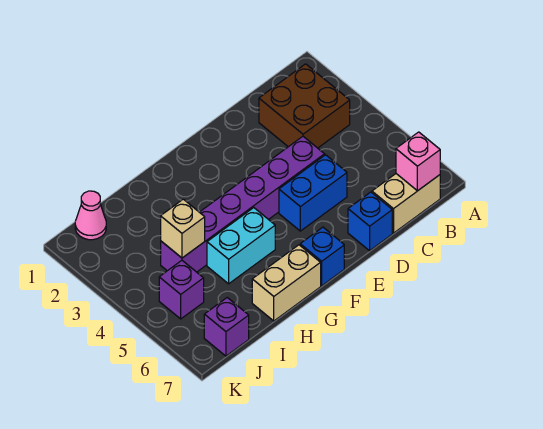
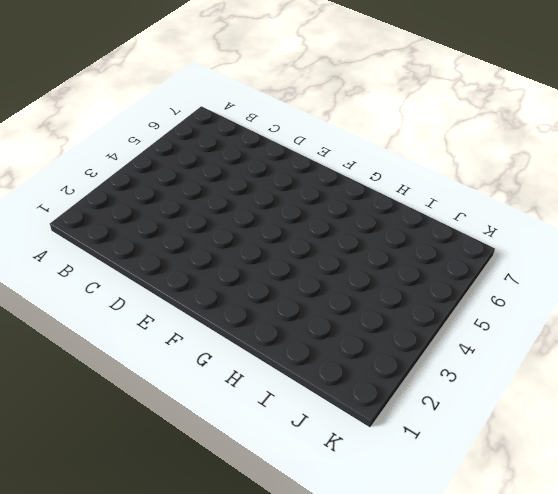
none -> brown 2x2 brick [259,64,350,148]
none -> tan 1x2 brick [372,174,440,233]
none -> purple 1x6 brick [161,136,325,272]

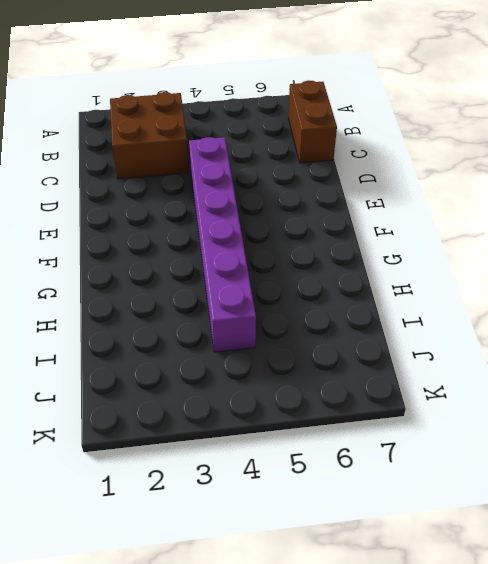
brown 1x2 brick [288,80,337,163] -> tan 1x2 brick [372,174,440,233]
none -> blue 1x2 brick [279,155,347,231]
none -> blue 1x1 brick [348,192,392,251]
none -> blue 1x1 brick [300,227,344,286]

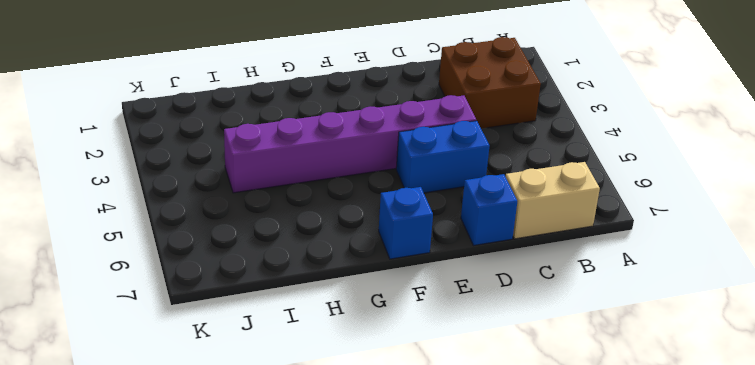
none -> cyan 1x2 brick [207,208,275,284]
none -> tan 1x2 brick [252,245,321,321]
none -> pink 1x1 cone [75,191,106,240]

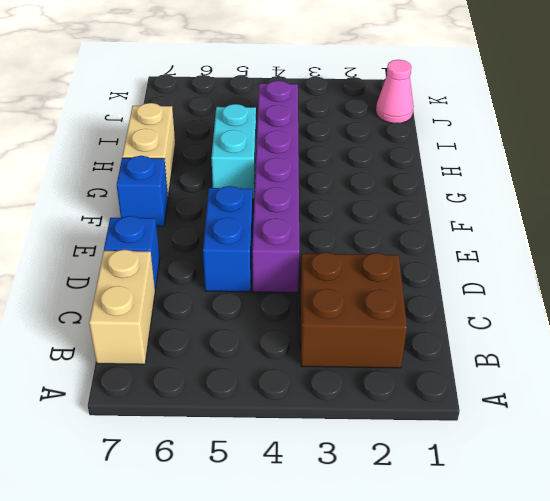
none -> purple 1x1 brick [159,260,204,319]
none -> purple 1x1 brick [204,298,249,356]
none -> pink 1x1 brick [396,132,440,191]

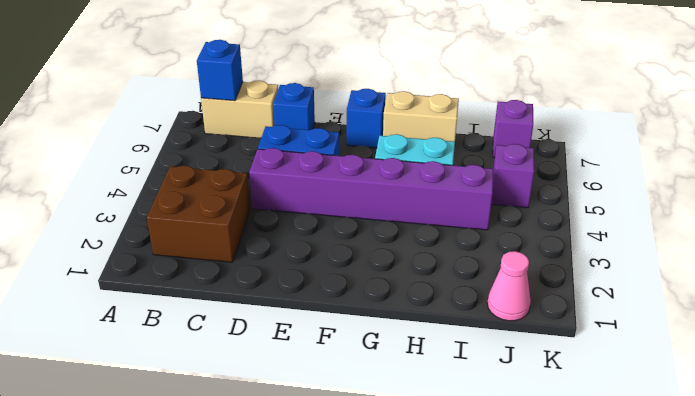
blue 1x1 brick [197,40,243,101] -> pink 1x1 brick [396,132,440,191]
none -> tan 1x1 brick [161,199,205,258]

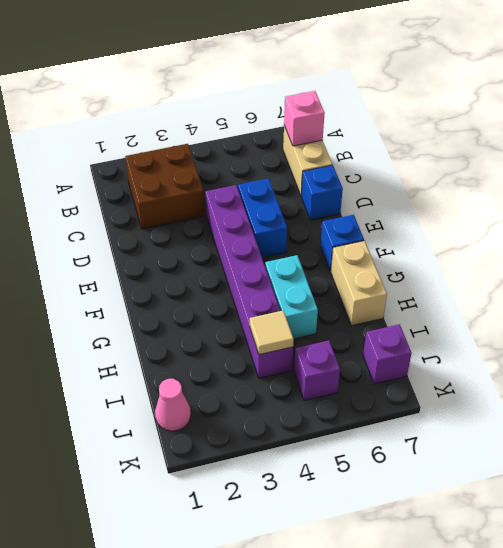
tan 1x1 tile [250,311,294,355] -> tan 1x1 brick [161,199,205,258]

